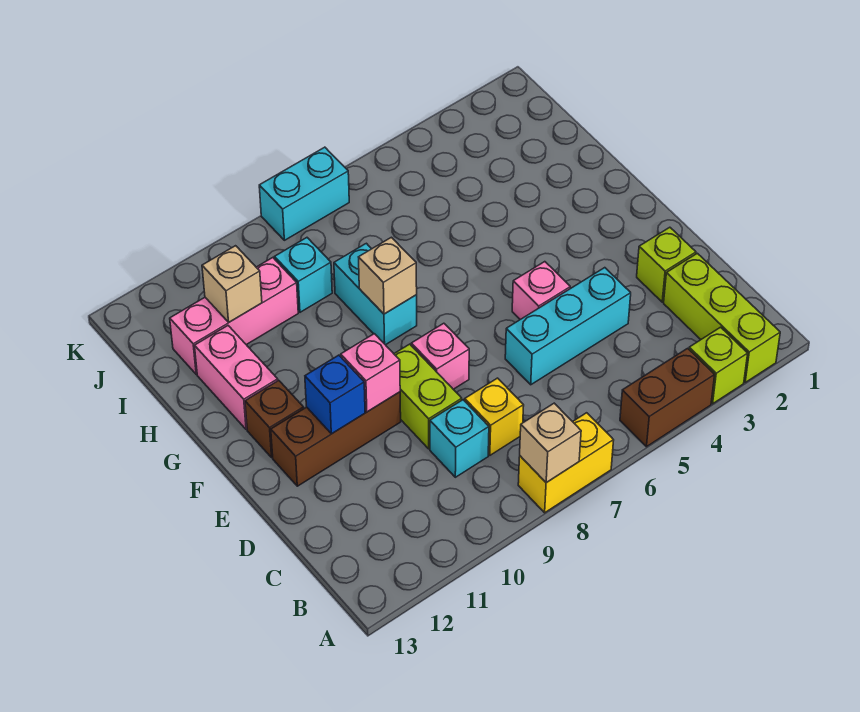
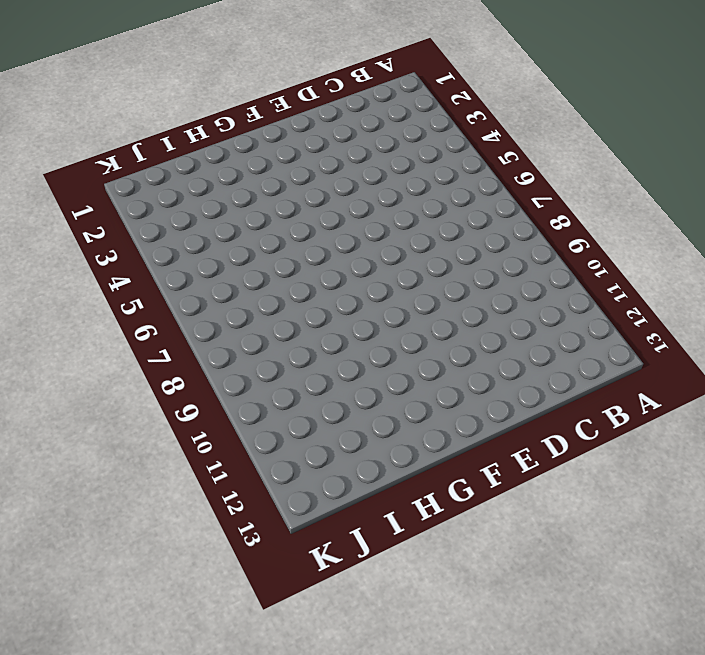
none -> lime 1x3 brick [664,253,780,382]
none -> lime 1x1 brick [689,327,748,404]
none -> brown 1x2 brick [620,348,715,447]

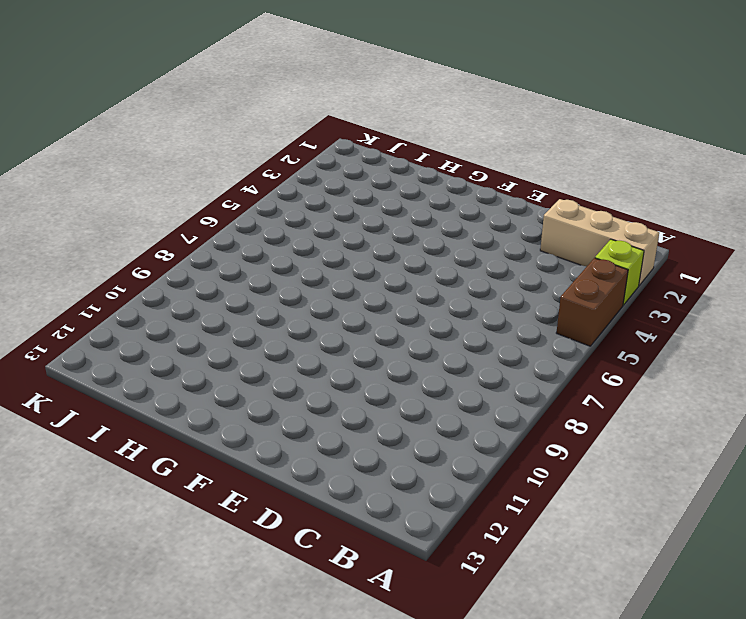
tan 1x3 brick [540,199,659,285] -> lime 1x3 brick [664,253,780,382]
none -> yellow 1x2 brick [518,413,614,513]
none -> yellow 1x1 brick [465,378,524,455]
none -> cyan 1x1 brick [430,400,489,477]

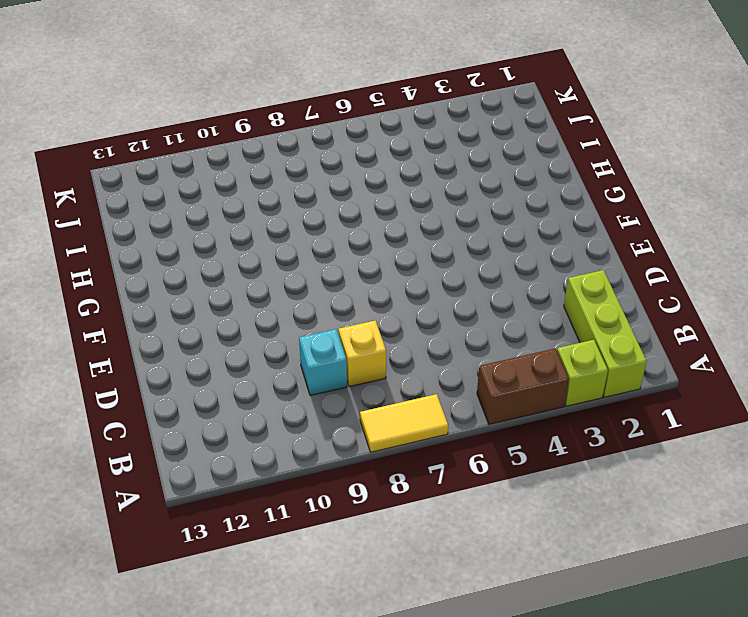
yellow 1x2 tile [360,394,448,452] -> yellow 1x2 brick [518,413,614,513]
none -> lime 1x1 brick [637,227,696,302]
none -> cyan 1x3 brick [505,268,631,385]
none -> lime 1x2 brick [394,344,462,449]

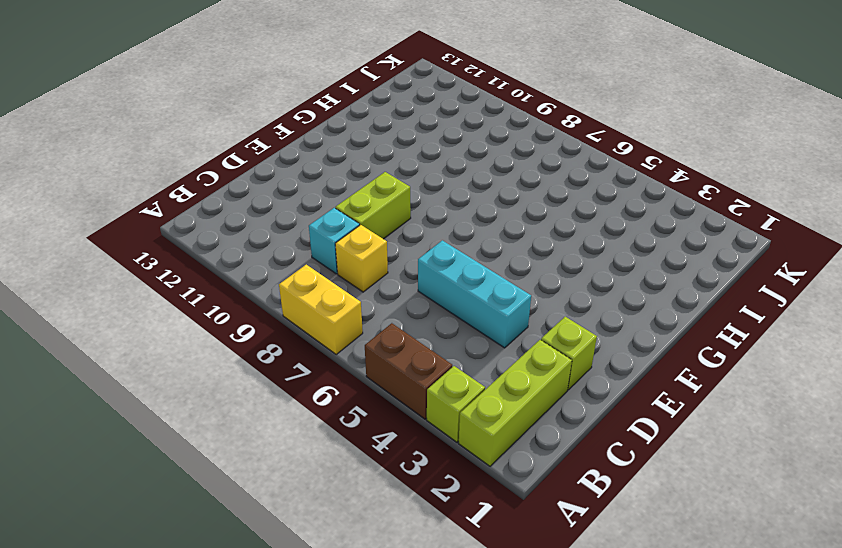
none -> pink 1x1 brick [512,262,570,320]
none -> pink 1x1 brick [411,323,469,389]
none -> brown 1x3 brick [271,392,401,486]

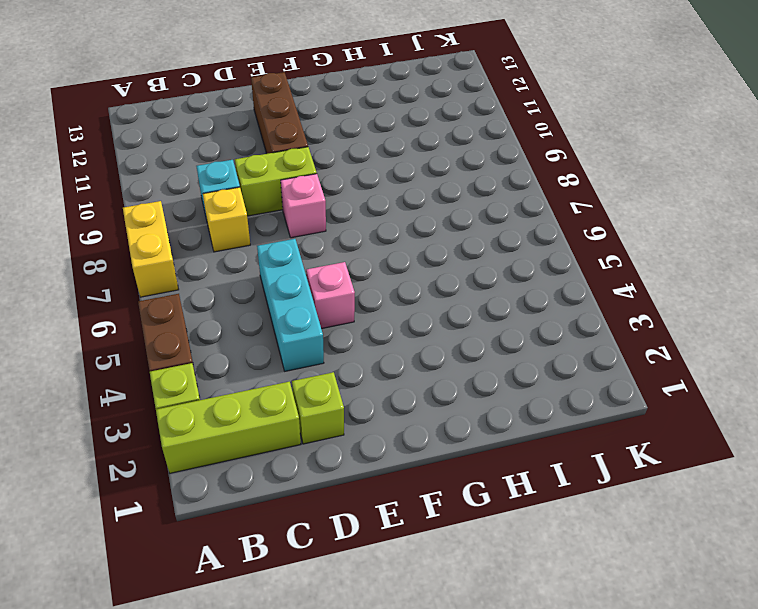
none -> brown 1x1 brick [245,380,304,457]
none -> cyan 1x2 brick [334,243,417,345]
none -> pink 1x2 brick [195,326,278,430]

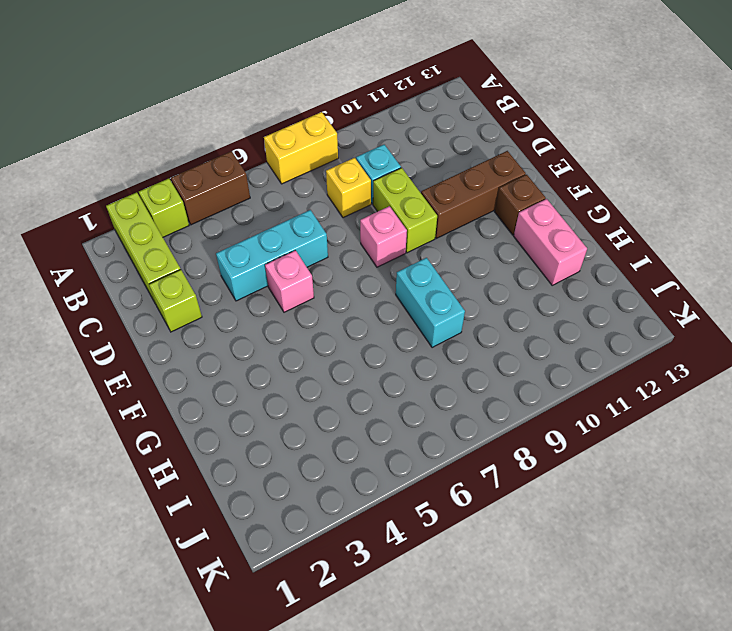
none -> cyan 1x1 brick [275,238,332,312]
none -> pink 1x3 brick [170,258,298,374]
none -> cyan 1x2 brick [259,147,349,240]

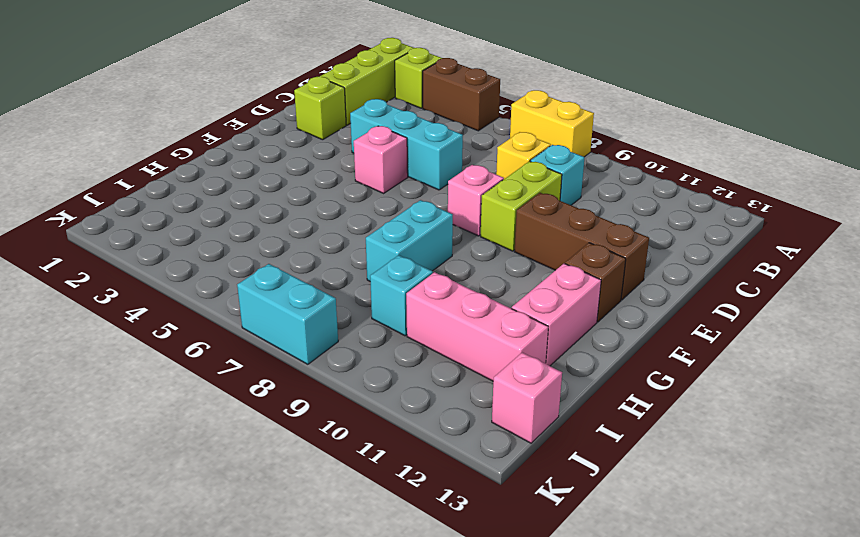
pink 1x1 brick [492,353,562,443] -> pink 1x1 brick moved to [341,334,400,412]
none -> tan 1x1 brick [520,403,581,483]
none -> blue 1x1 brick [305,355,365,434]
none -> tan 1x1 brick [359,237,417,314]

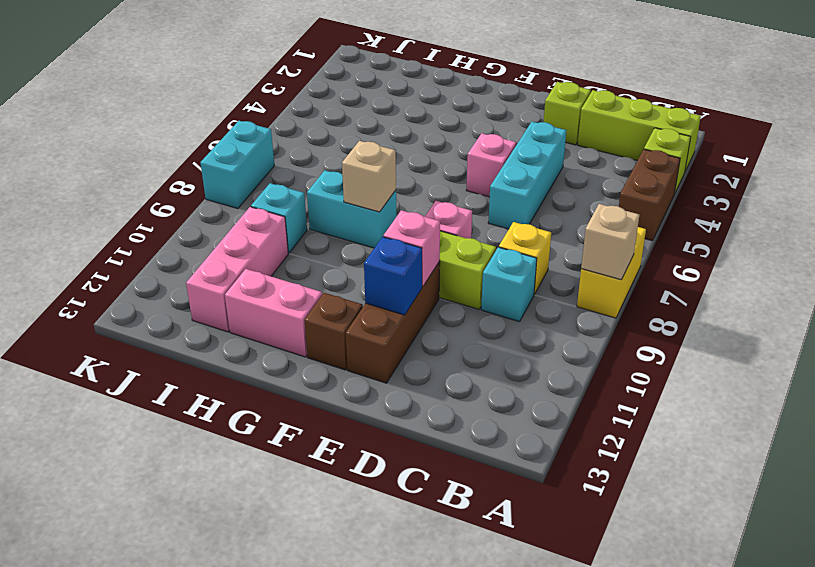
none -> tan 1x1 brick [202,246,262,322]

